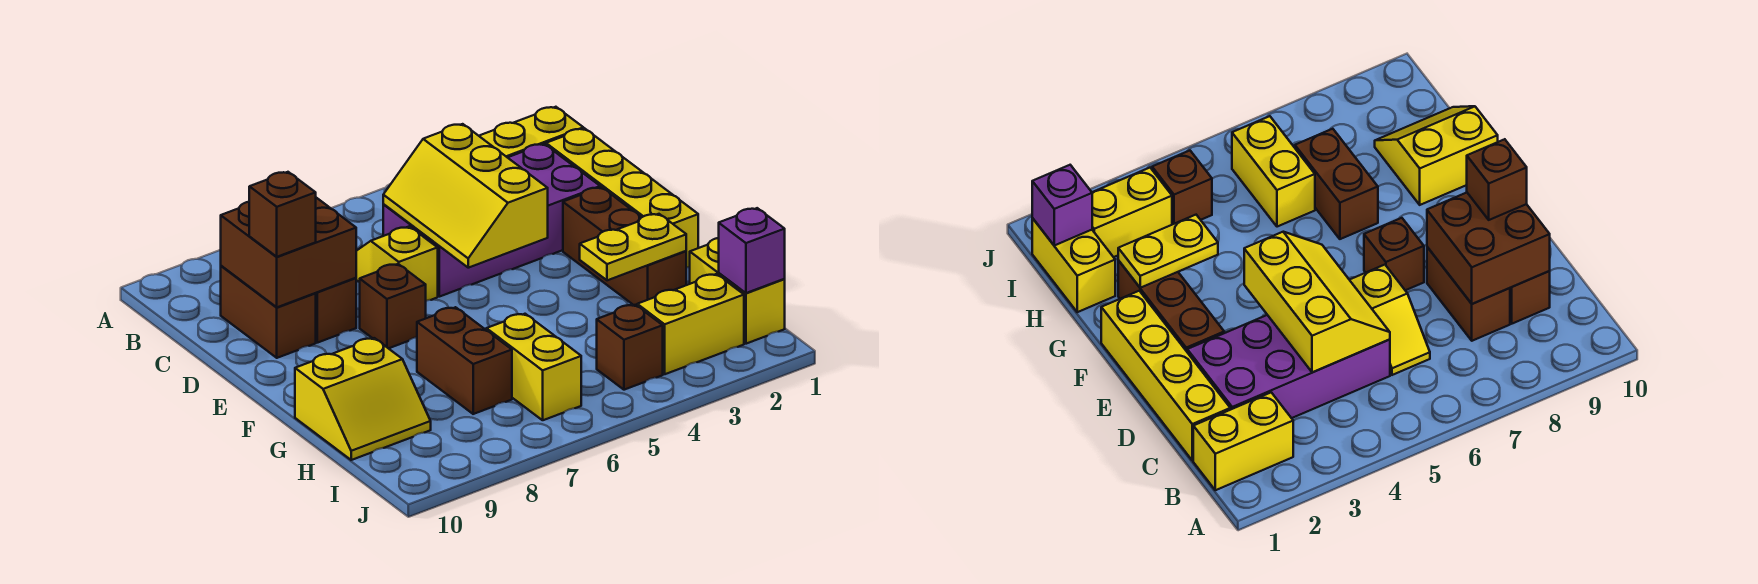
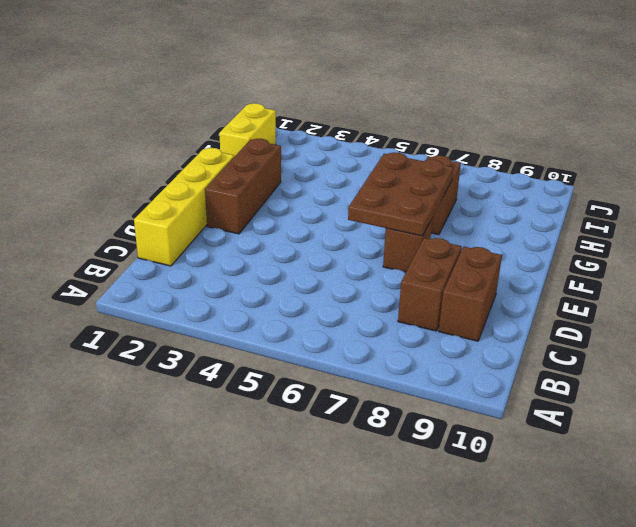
brown 2x3 plate [348,152,453,236] -> none
none -> yellow 1x2 brick [480,107,583,157]
none -> purple 2x4 brick [383,144,600,297]
none -> yellow 1x2 slope [356,226,438,301]

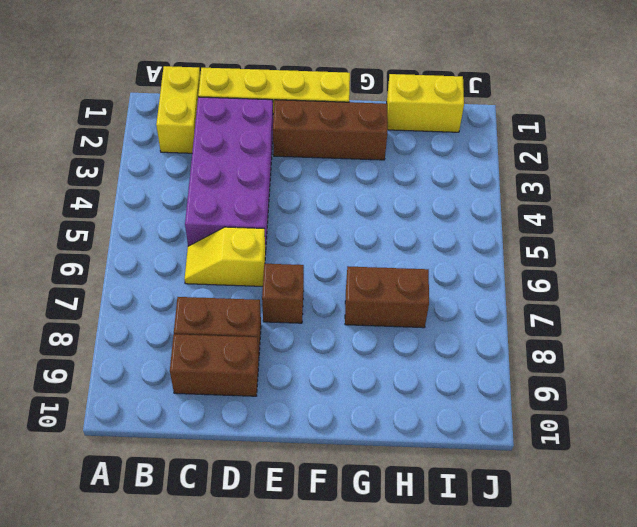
none -> yellow 2x2 slope [295,338,431,460]
none -> yellow 1x2 brick [486,314,581,420]
none -> yellow 1x2 brick [637,274,744,374]

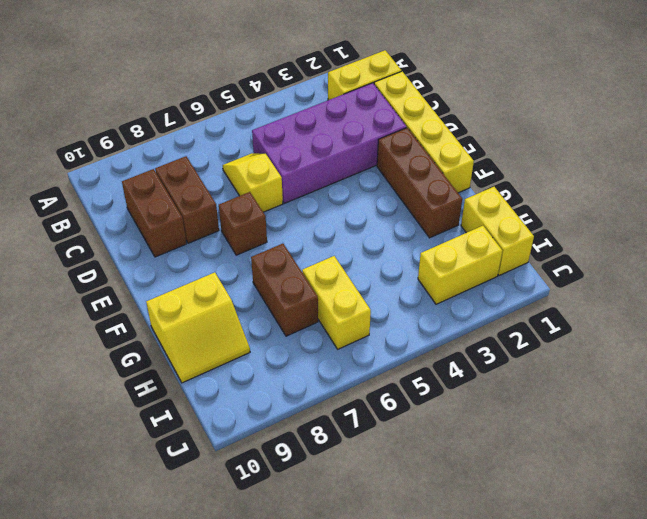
none -> brown 1x1 brick [597,305,663,390]
none -> yellow 2x3 slope [383,124,548,268]
none -> brown 2x2 brick [221,198,356,307]

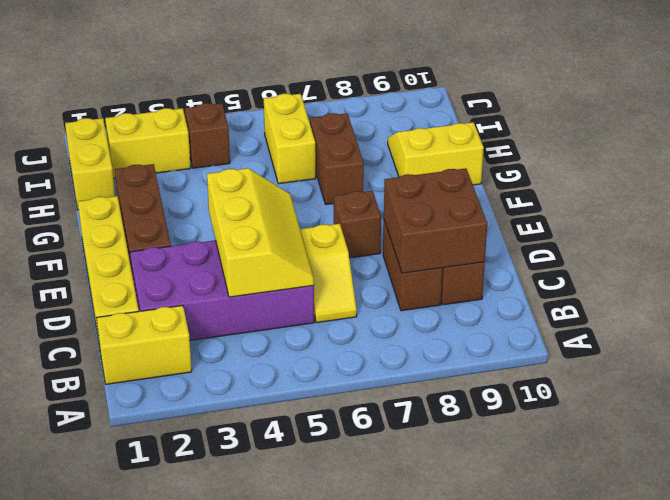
none -> yellow 1x2 plate [580,214,686,280]
none -> purple 1x1 brick [719,208,785,293]
none -> brown 1x1 brick [249,172,316,257]

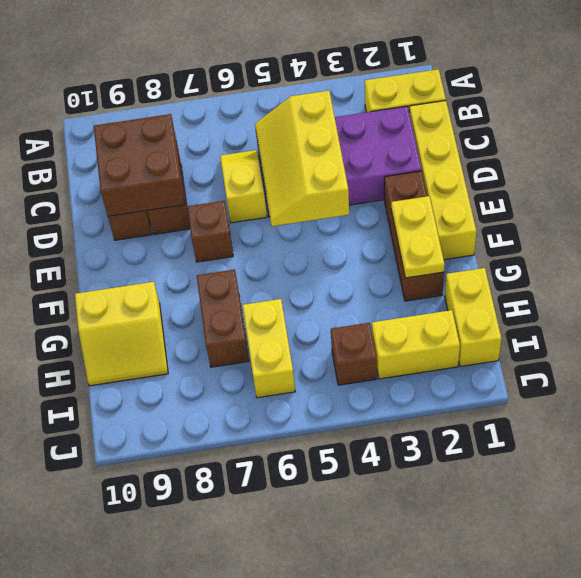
yellow 1x2 plate [391,196,445,278] -> yellow 1x2 plate turned to [580,214,686,280]
none -> purple 1x1 brick [719,208,785,293]
none -> brown 1x1 brick [249,172,316,257]

